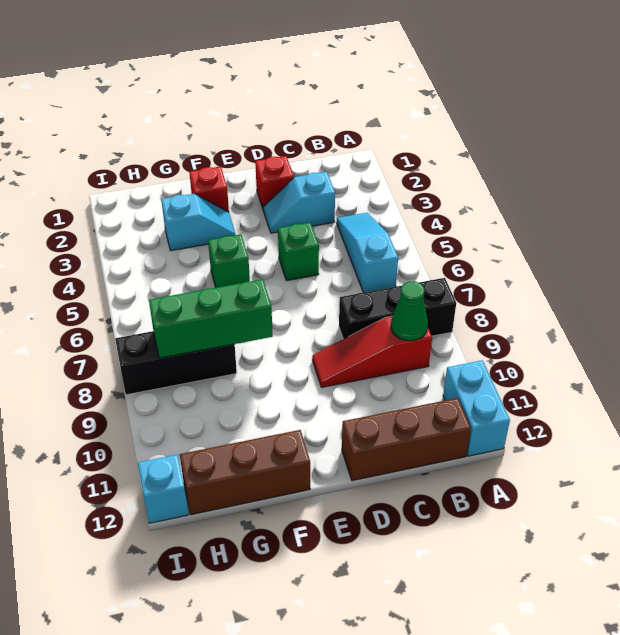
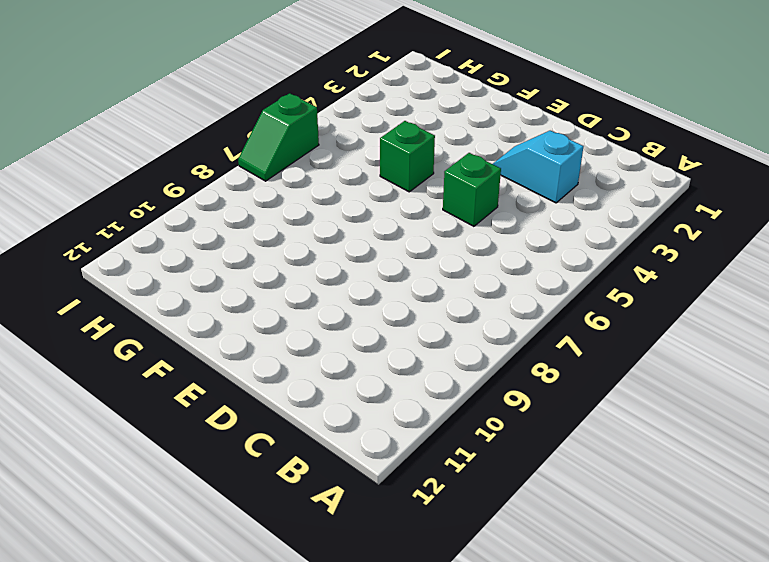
green 1x2 slope [238,93,319,181] -> none
none -> black 1x3 brick [339,278,456,339]
none -> cyan 1x2 brick [443,360,510,456]
none -> cyan 1x3 slope [337,213,398,293]

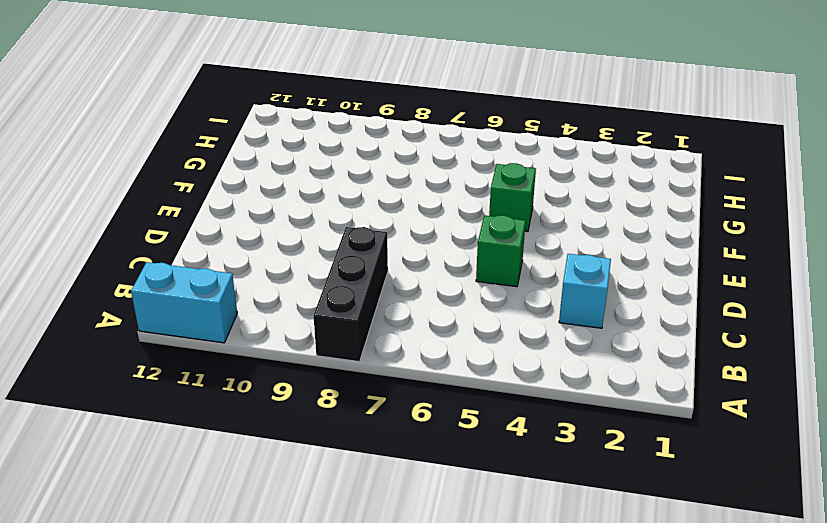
none -> cyan 1x3 slope [337,213,398,293]
none -> red 1x3 slope [312,316,432,388]
none -> brown 1x3 brick [342,398,471,481]

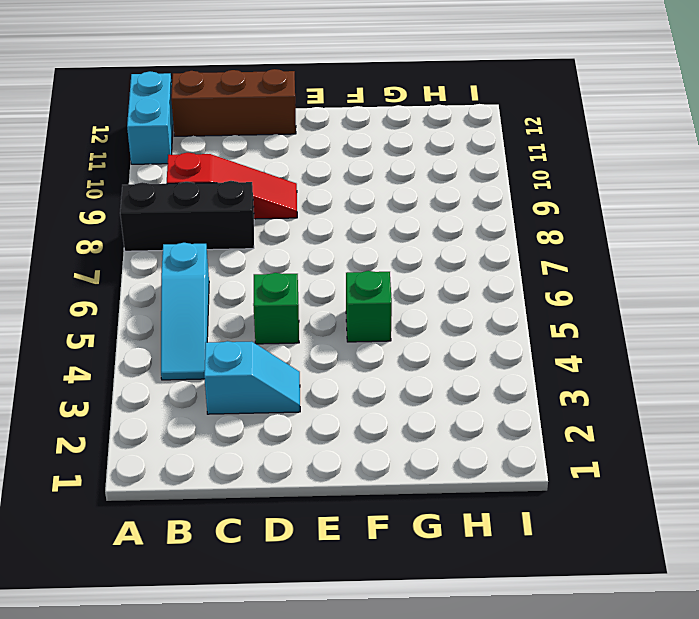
none -> red 1x1 brick [255,156,294,211]
none -> red 1x1 brick [189,166,229,212]
none -> cyan 1x2 slope [161,194,236,251]

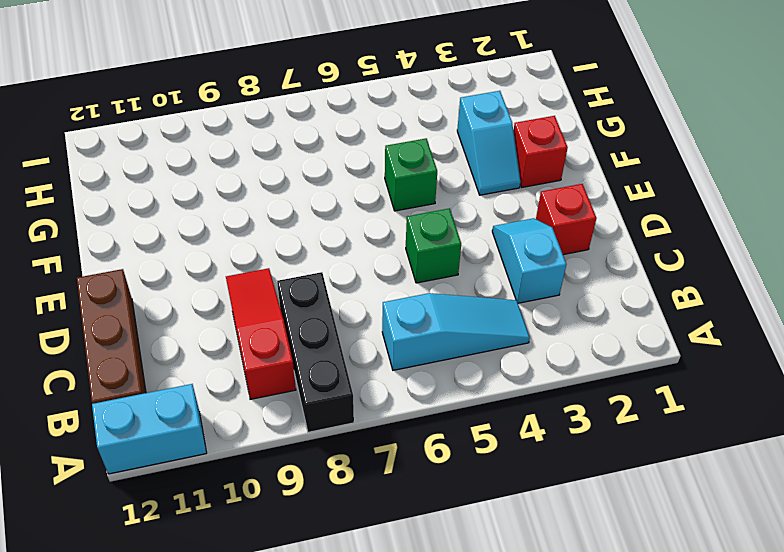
none -> brown 1x3 brick [180,430,310,515]
none -> black 1x3 brick [115,331,237,395]
none -> cyan 1x1 brick [138,455,188,523]

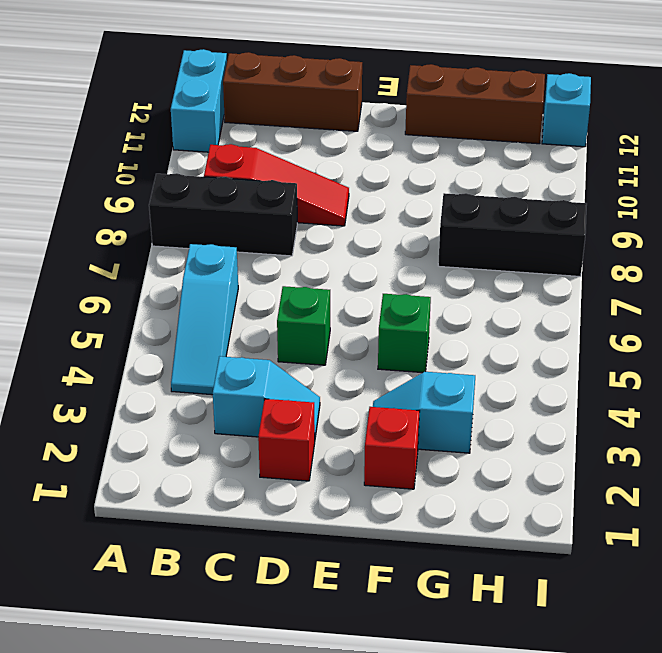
none -> green 1x1 cone [391,281,428,341]
none -> green 1x3 brick [149,279,273,358]

